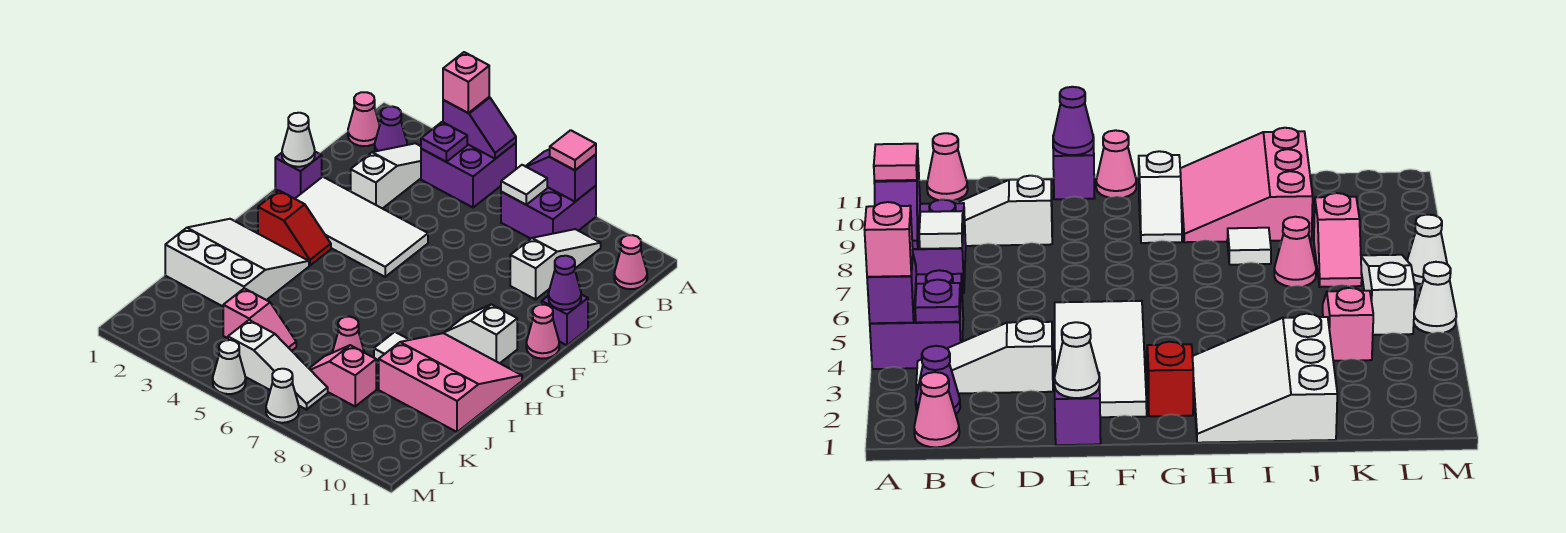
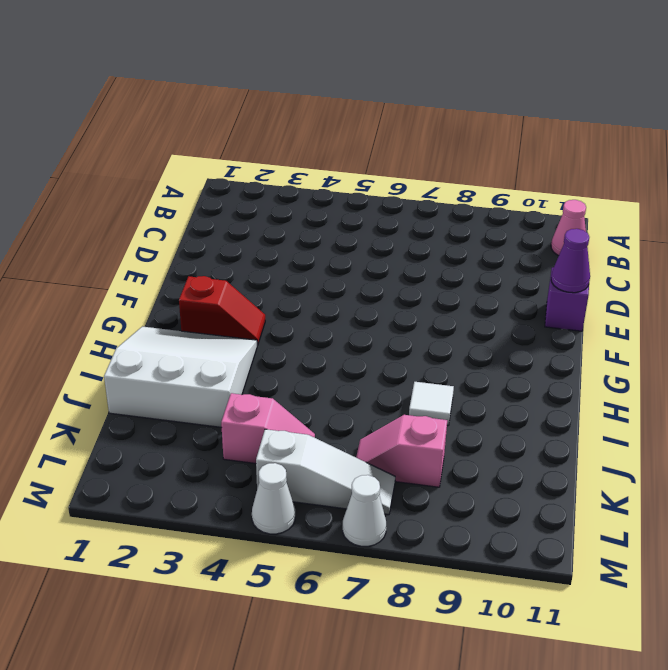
none -> purple 2x2 brick [421,143,516,208]
none -> purple 2x2 brick [501,186,596,239]
none -> pink 1x1 cone [348,92,380,146]
none -> purple 1x1 cone [375,106,407,151]

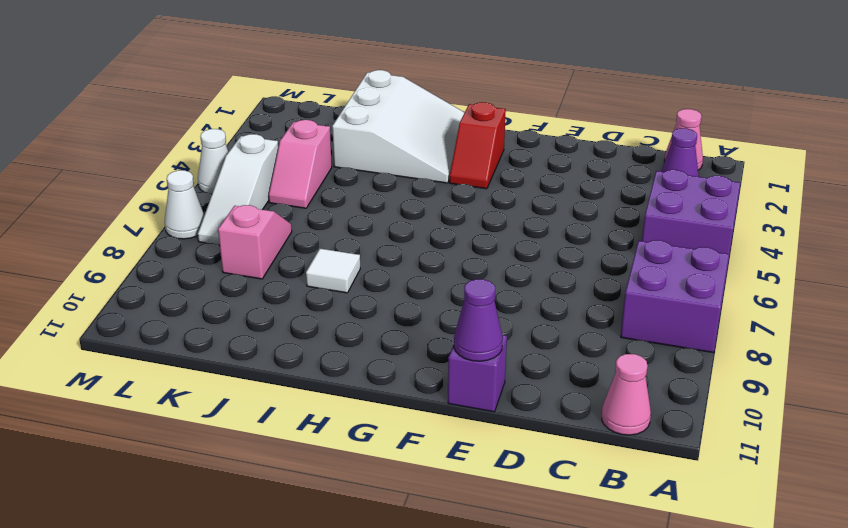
none -> white 1x3 slope [351,143,421,209]
none -> white 1x3 slope [510,229,601,299]
none -> purple 1x1 brick [275,152,322,199]
none -> white 2x4 tile [295,177,428,277]

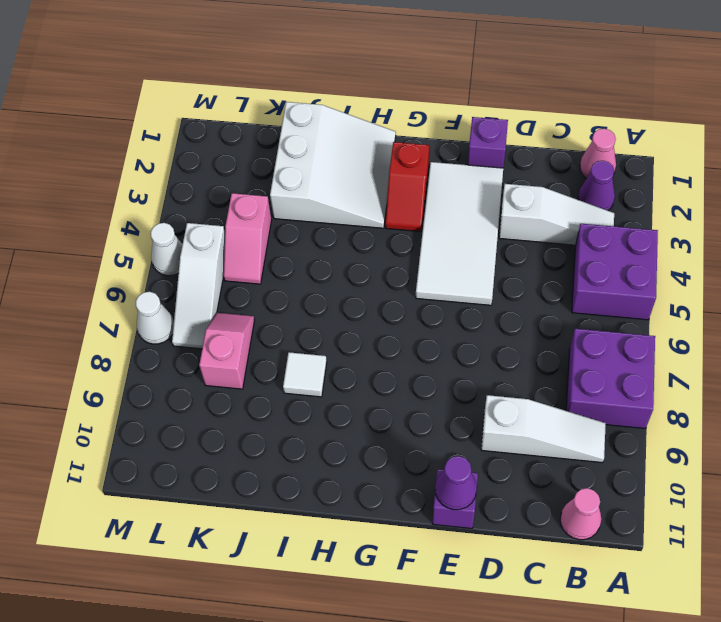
none -> pink 1x1 cone [526,305,559,359]
none -> white 1x2 slope [444,304,517,363]
none -> pink 3x3 slope [379,333,522,432]
none -> pink 1x1 cone [332,317,364,353]

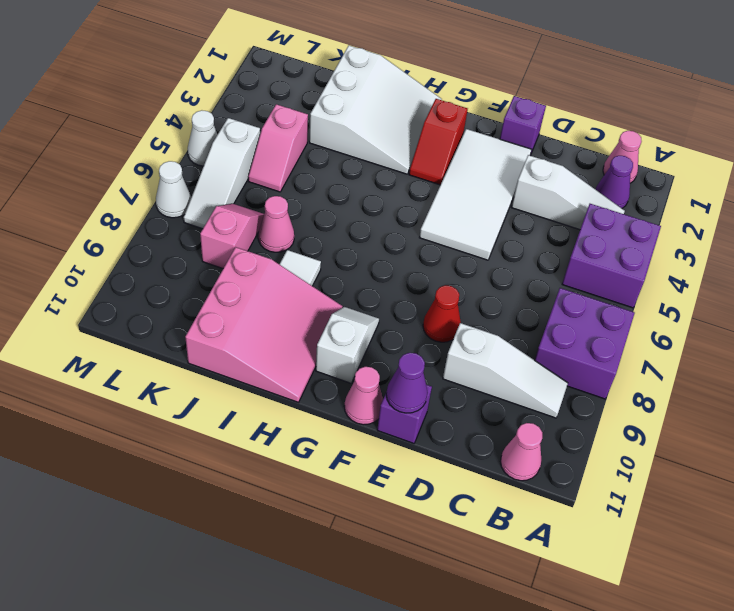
red 1x1 cone [423,285,461,342] -> none
none -> purple 1x2 slope [443,97,516,159]
none -> purple 1x2 slope [526,149,596,202]
none -> purple 1x1 plate [421,122,467,162]
none -> white 1x1 tile [501,165,547,205]

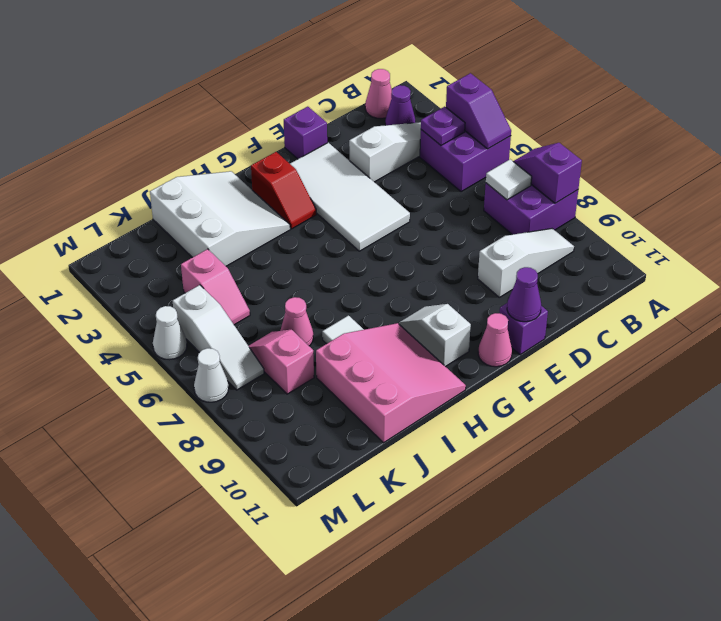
none -> pink 1x1 cone [614,235,647,289]
none -> white 1x1 cone [282,113,315,167]
none -> pink 1x1 brick [443,52,489,113]
none -> pink 1x1 tile [549,130,596,170]

